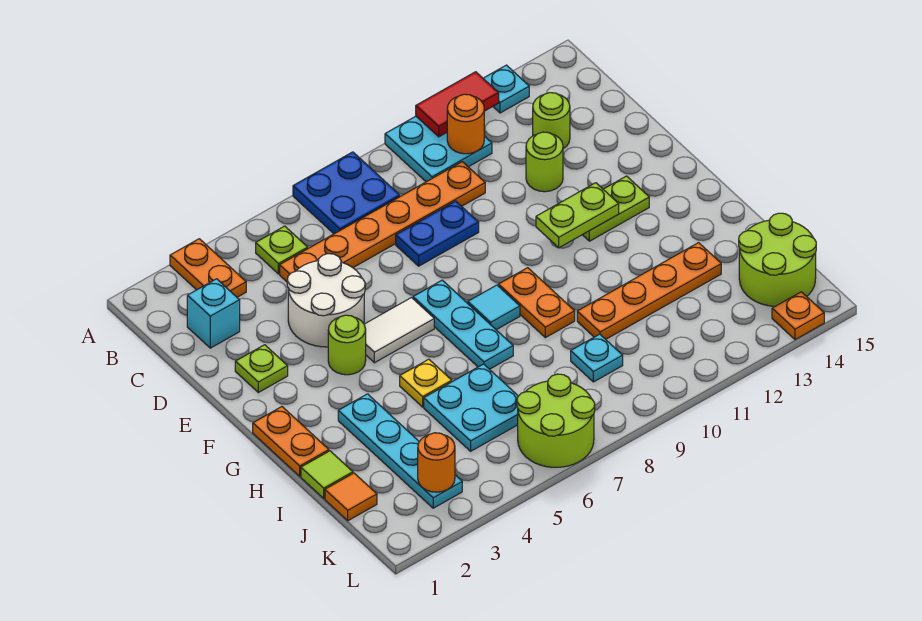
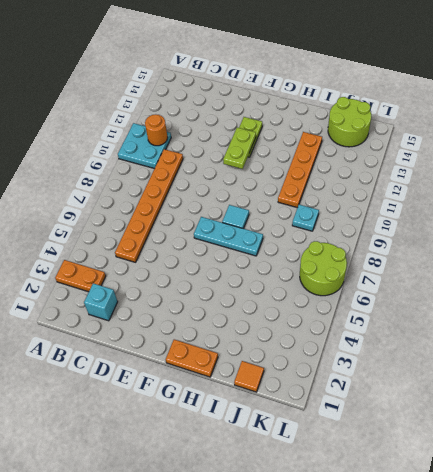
none -> blue 2x2 plate [293,152,400,234]
none -> cyan 1x1 plate [483,65,529,113]
none -> lime 1x1 plate [256,226,308,274]
none -> lime 1x1 round brick [533,93,570,149]

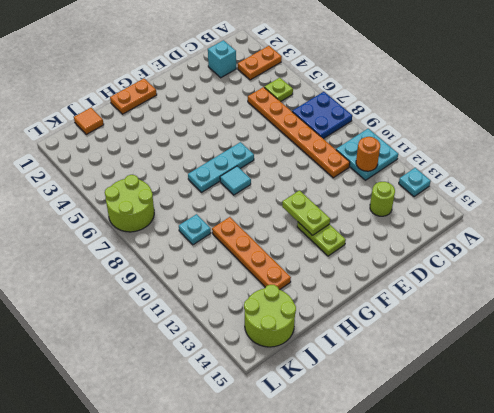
none -> white 2x2 round brick [287,254,365,347]
none -> blue 1x2 plate [396,201,479,266]
none -> lime 1x1 round brick [526,132,563,192]
none -> lime 1x1 plate [235,345,288,392]

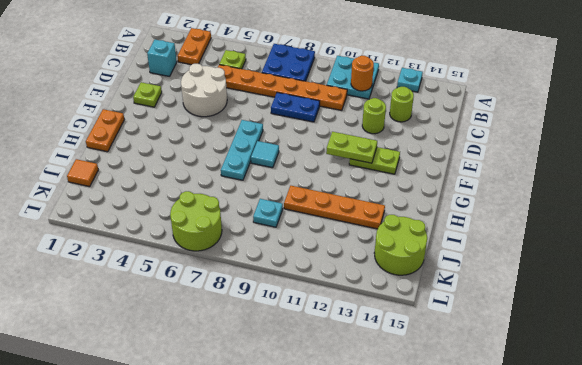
none -> lime 1x1 round brick [328,315,366,375]
none -> white 1x2 tile [364,298,434,363]
none -> orange 1x2 plate [498,268,575,338]
none -> cyan 1x4 plate [338,394,462,508]

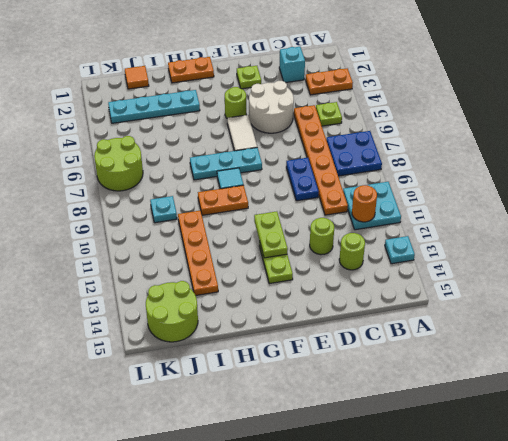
none -> yellow 1x1 plate [400,359,452,407]
none -> lime 1x1 tile [301,451,353,498]
none -> cyan 2x2 plate [424,364,518,451]
none -> orange 1x1 plate [772,292,824,340]

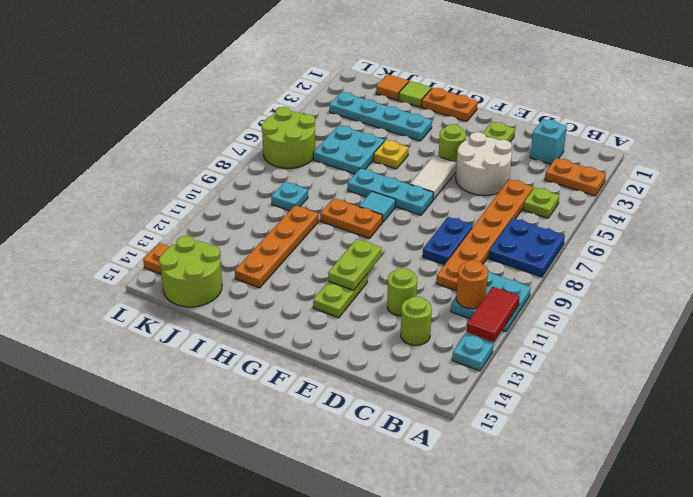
none -> orange 1x1 round brick [418,433,455,492]

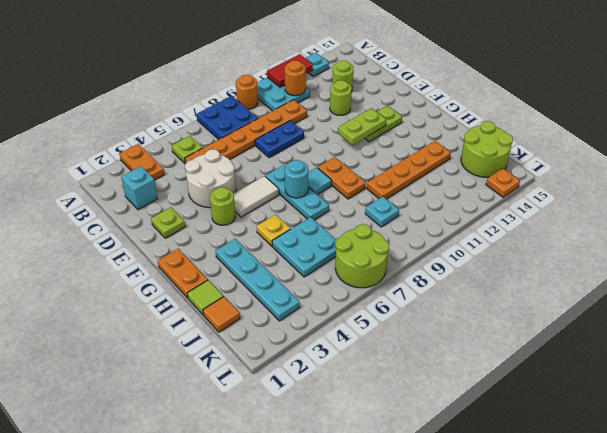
orange 1x1 round brick [236,75,258,110] -> orange 1x1 round brick moved to [418,433,455,492]
cyan 1x1 round brick [285,160,308,198] -> none

